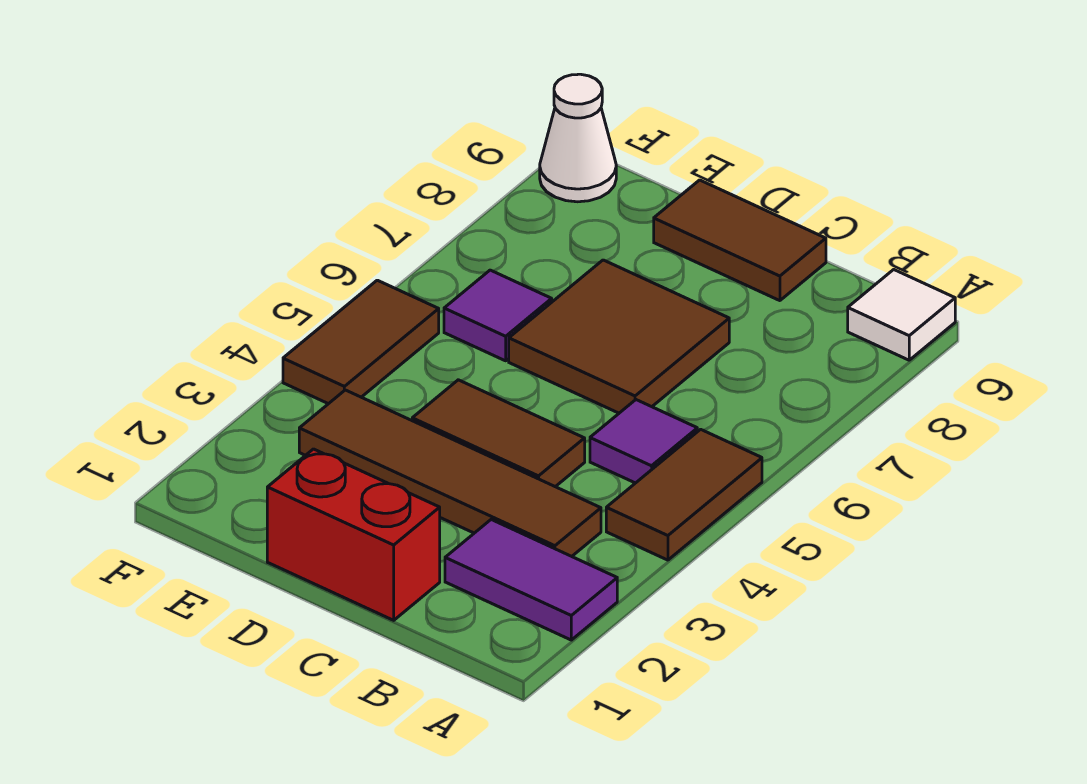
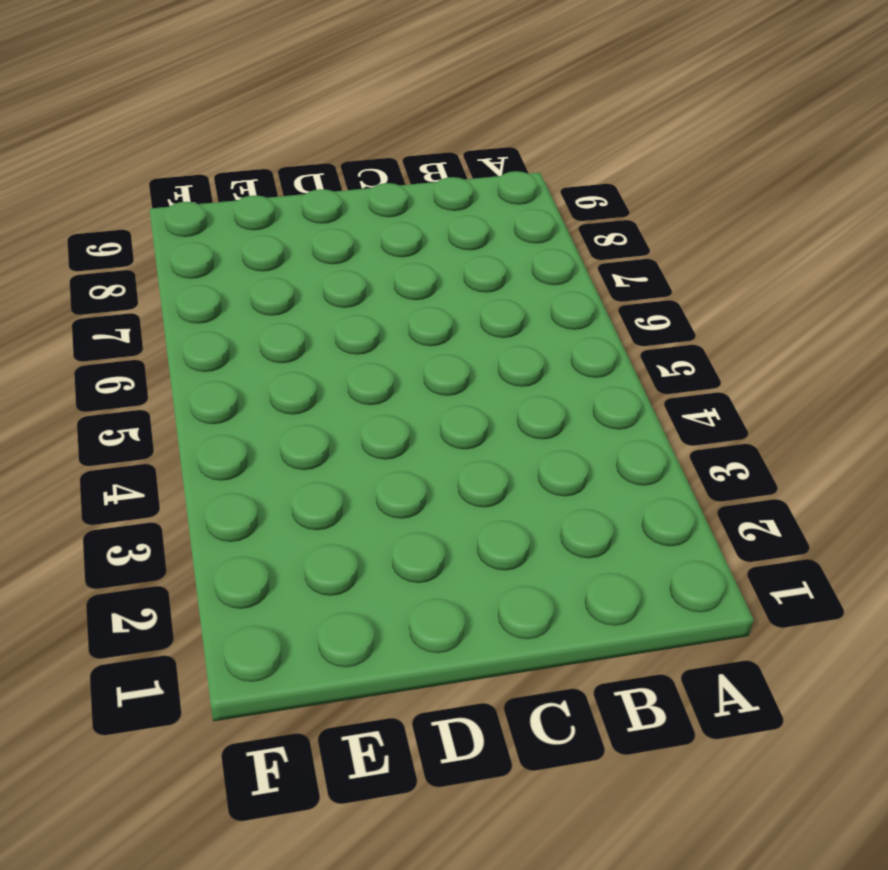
none -> purple 1x2 tile [445,520,617,640]
none -> brown 1x2 tile [606,429,762,560]
none -> white 1x1 tile [848,270,955,360]

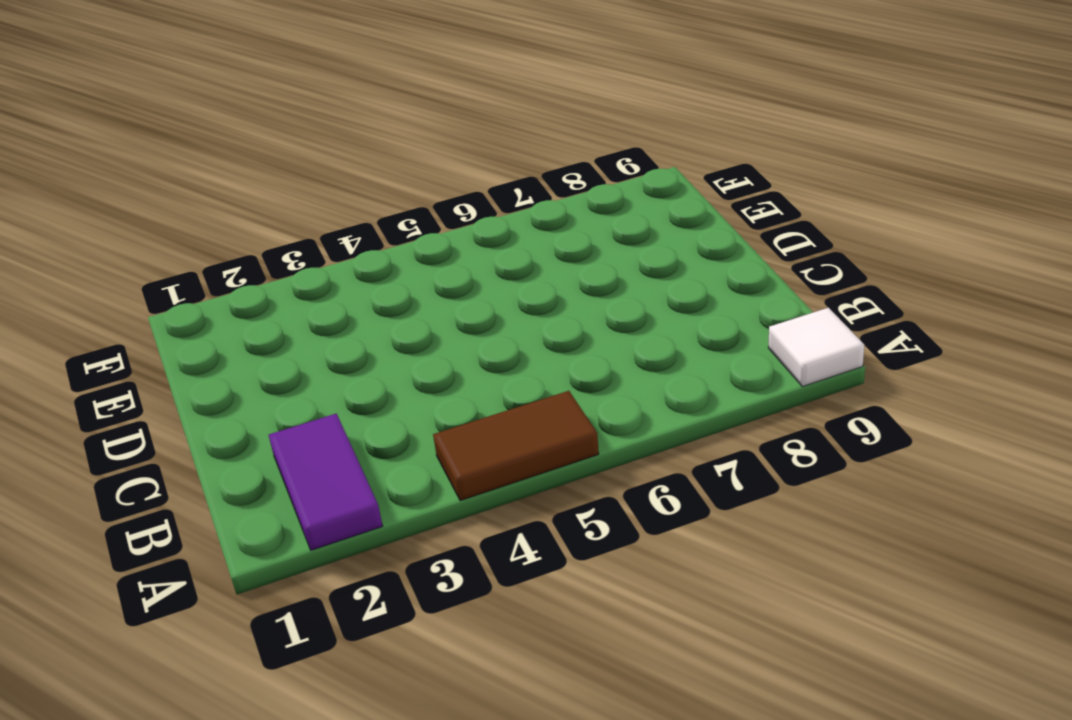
none -> brown 1x4 tile [299,390,601,556]
none -> purple 1x1 tile [590,400,697,483]
none -> red 1x2 brick [267,449,440,620]

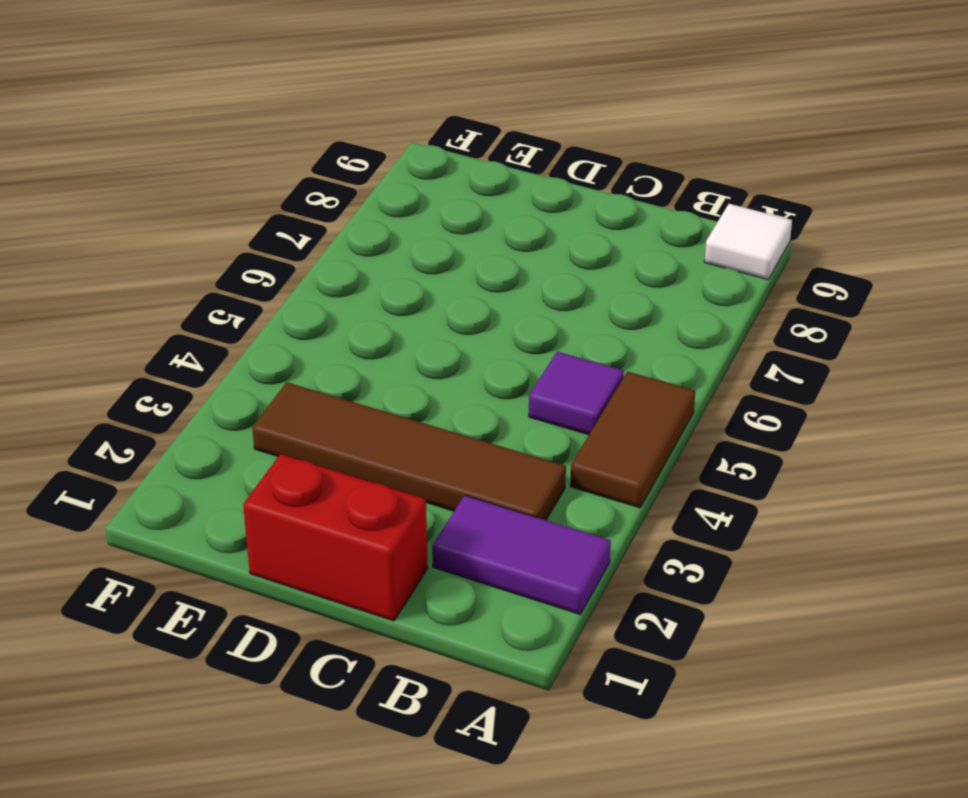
none -> brown 1x2 tile [412,380,585,487]
none -> brown 2x2 tile [509,260,729,413]
none -> brown 1x2 tile [654,180,826,301]

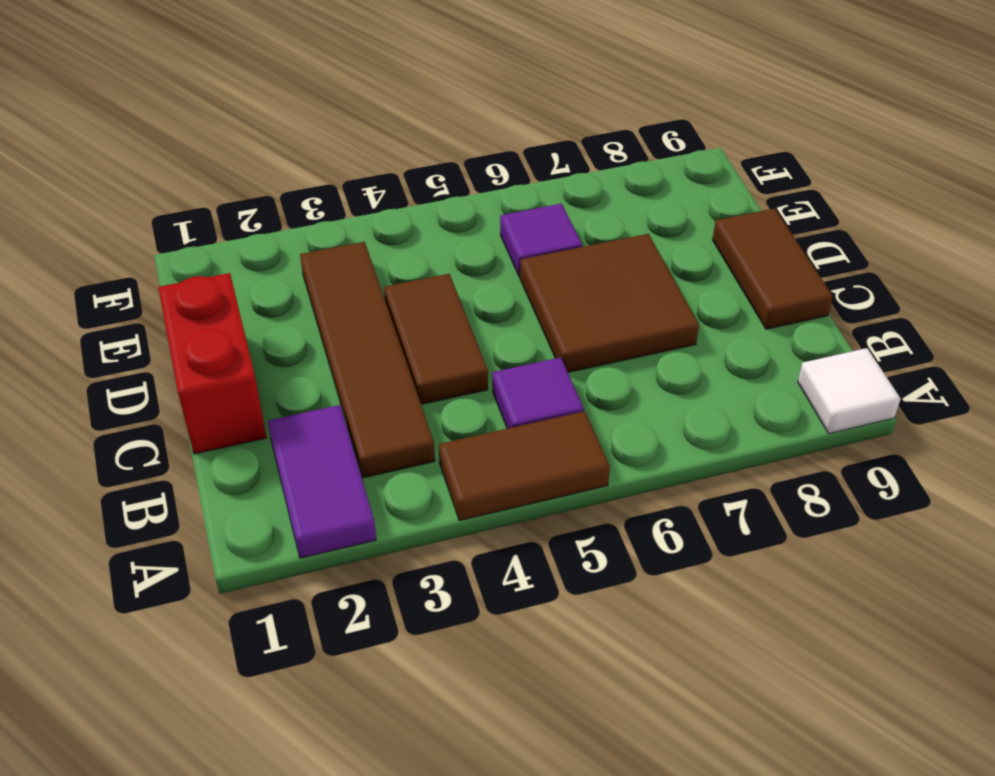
none -> brown 1x2 tile [283,280,439,404]
none -> white 1x1 cone [540,74,616,202]

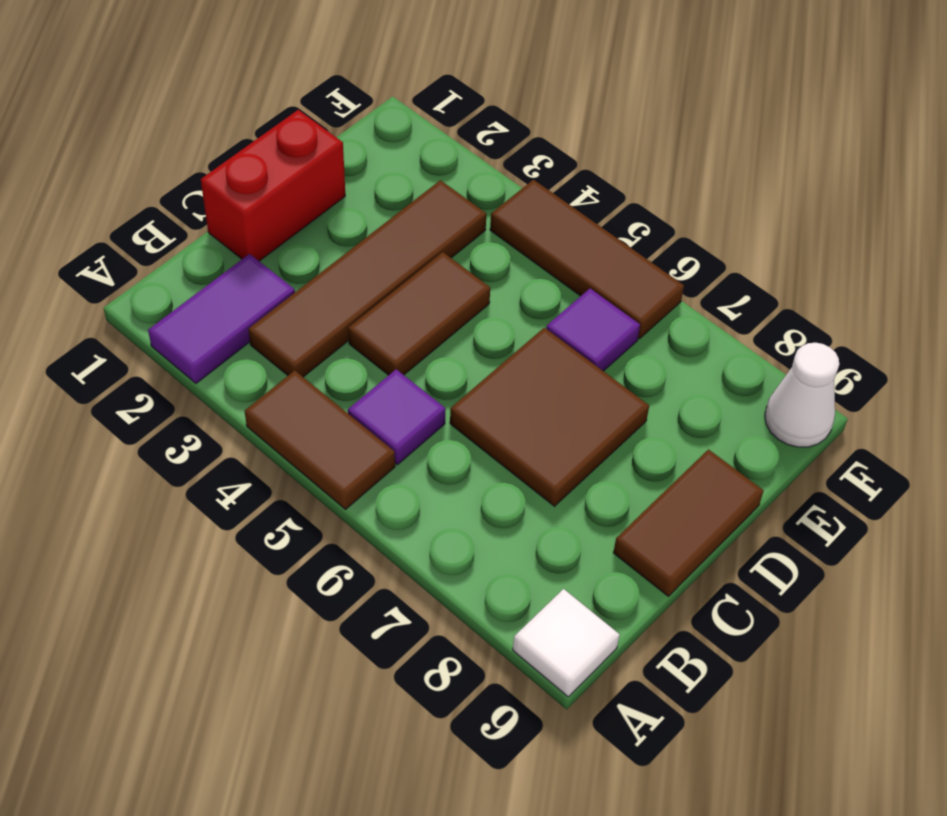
brown 1x3 tile [490,180,684,339] -> brown 1x2 tile [283,280,439,404]

